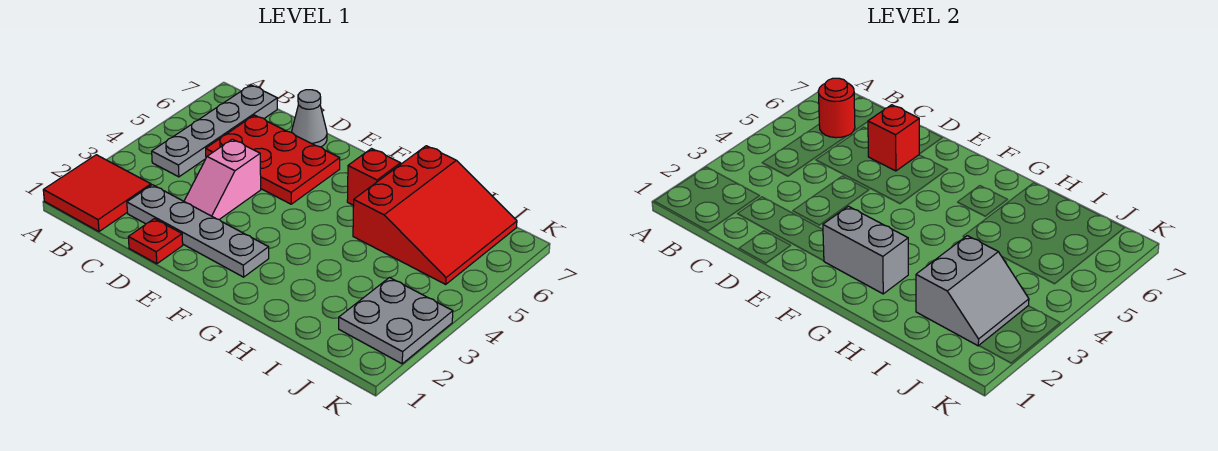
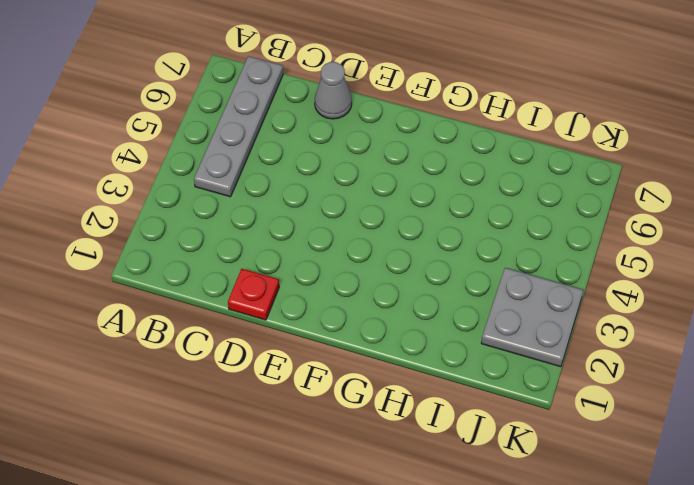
none -> red 2x2 tile [43,155,151,231]
none -> grey 1x4 plate [127,185,269,277]
none -> red 2x3 plate [206,115,340,204]

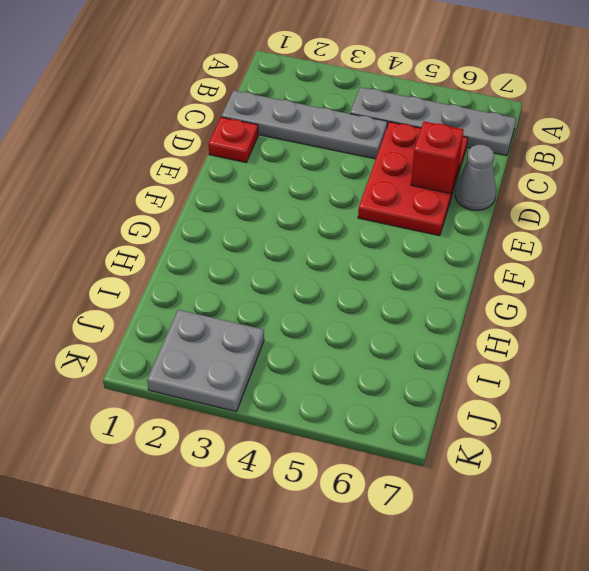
grey 1x4 plate [221,90,387,159] -> grey 1x4 plate turned to [127,185,269,277]
none -> red 2x2 tile [43,155,151,231]
none -> pink 1x2 slope [184,139,261,220]
none -> red 1x1 brick [347,149,401,205]

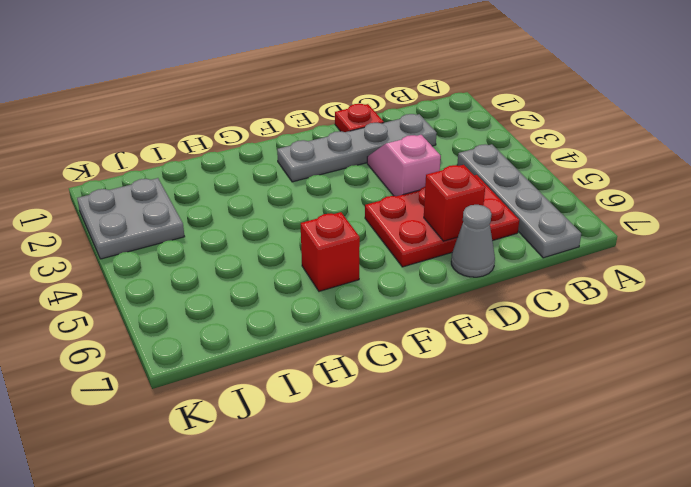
none -> red 2x2 tile [43,155,151,231]
none -> red 3x3 slope [353,146,517,284]
none -> red 1x1 round brick [818,78,855,138]

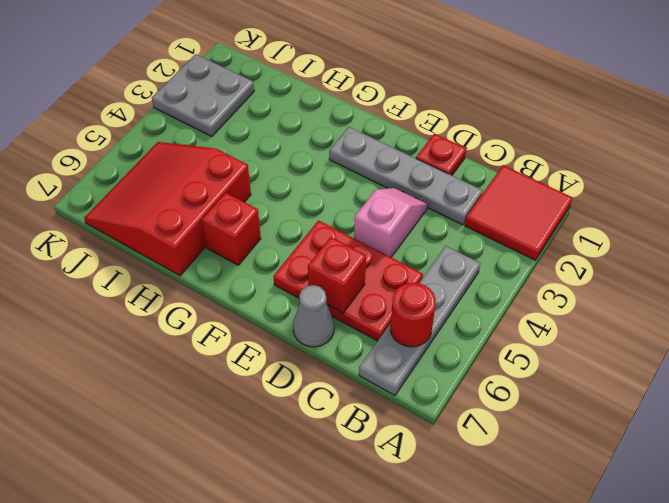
none -> grey 1x2 brick [823,206,908,294]
none -> grey 2x2 slope [916,236,1029,346]

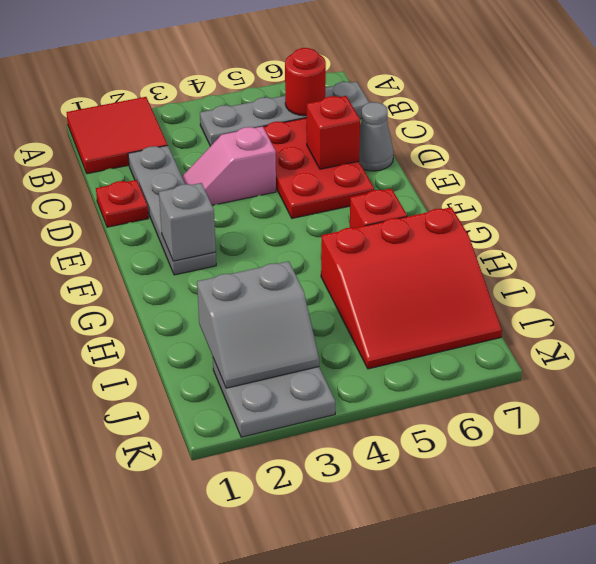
grey 1x1 brick [159,183,216,261] -> grey 1x2 brick [823,206,908,294]

